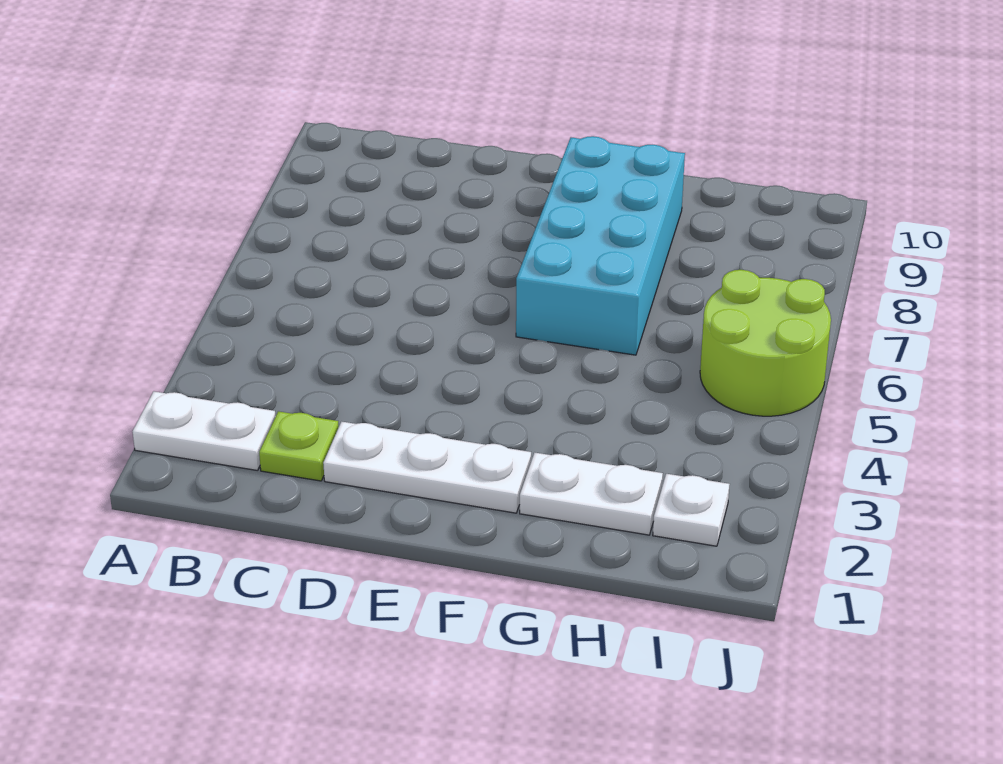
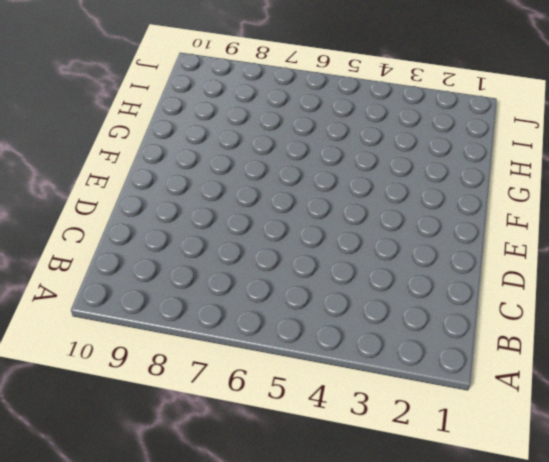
none -> white 1x2 plate [132,391,276,471]
none -> lime 1x1 plate [259,411,339,481]

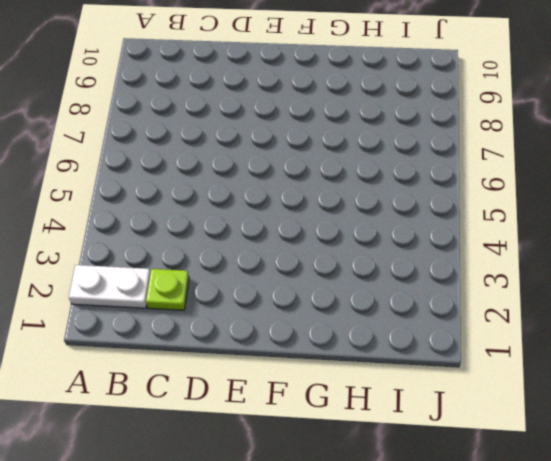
none -> white 1x3 plate [323,422,531,513]
none -> cyan 2x4 brick [516,136,685,355]

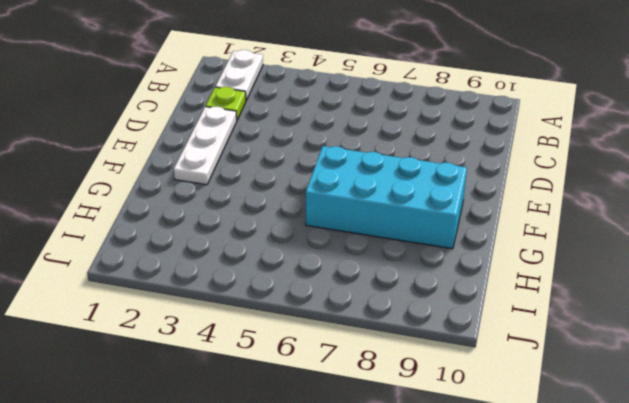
none -> white 1x2 plate [520,453,663,535]
none -> white 1x1 plate [653,474,730,546]

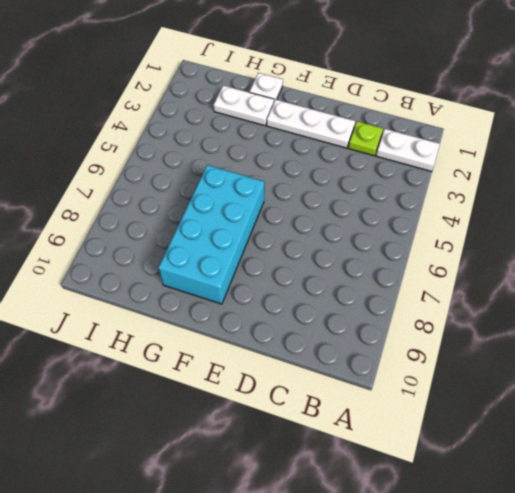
white 1x1 plate [249,73,283,101] -> white 1x1 plate moved to [653,474,730,546]
none -> lime 2x2 round brick [700,270,831,416]

